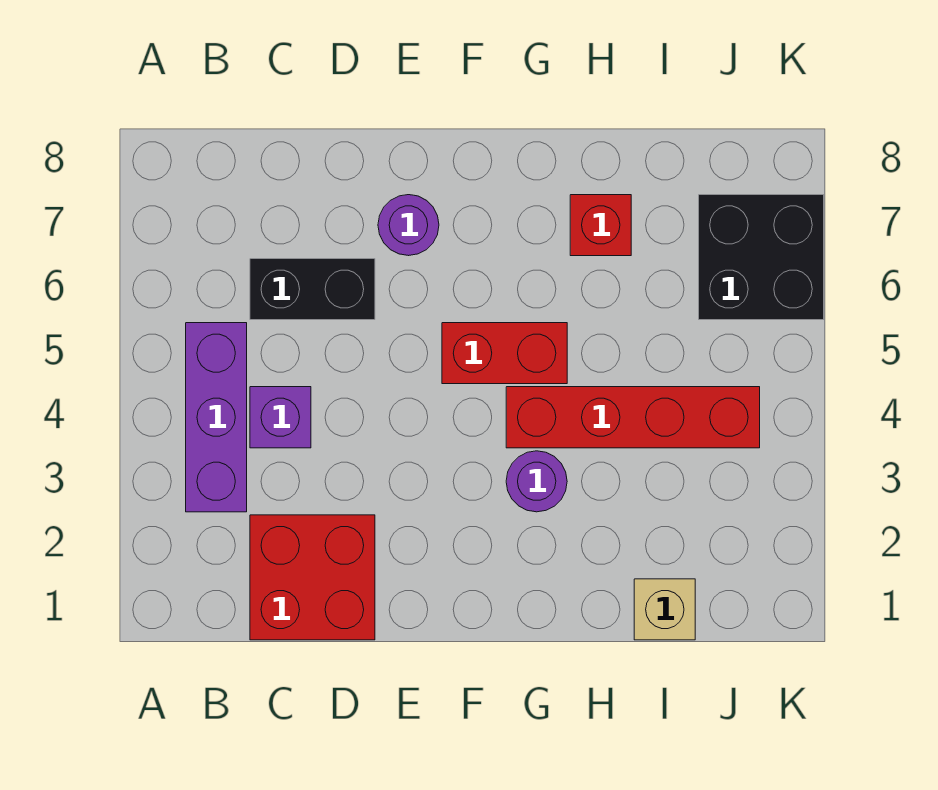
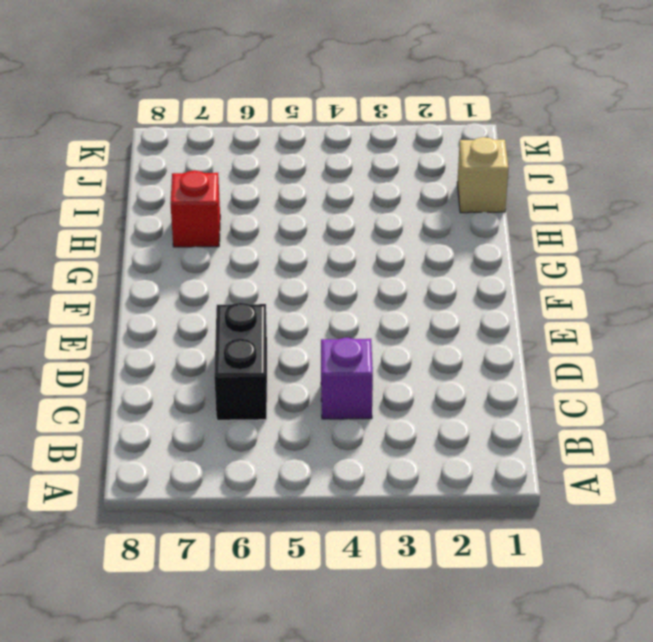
none -> purple 1x3 brick [186,323,247,512]
none -> red 2x2 brick [250,515,375,640]

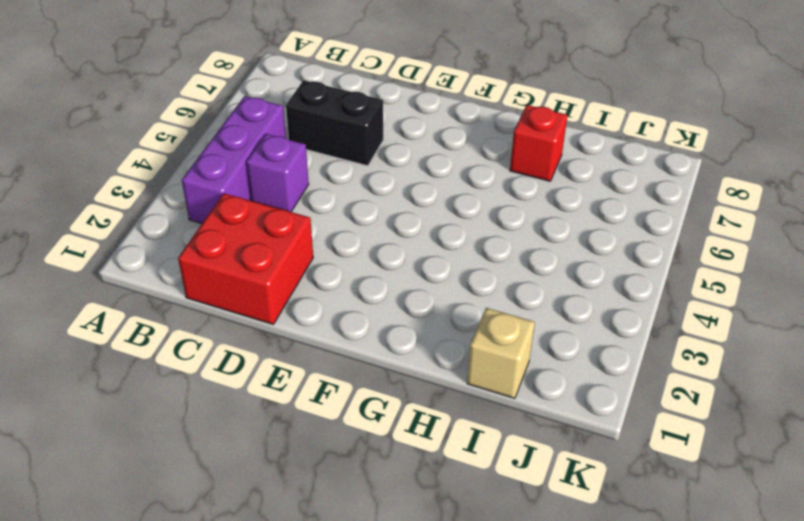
none -> purple 1x1 round brick [378,195,439,256]
none -> red 1x2 brick [442,323,567,384]

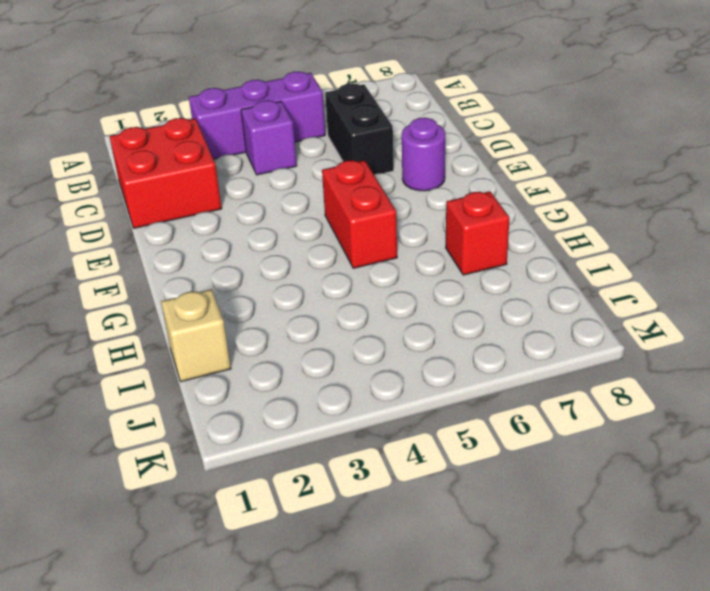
none -> purple 1x1 round brick [506,451,567,512]
none -> red 1x4 brick [506,387,760,448]

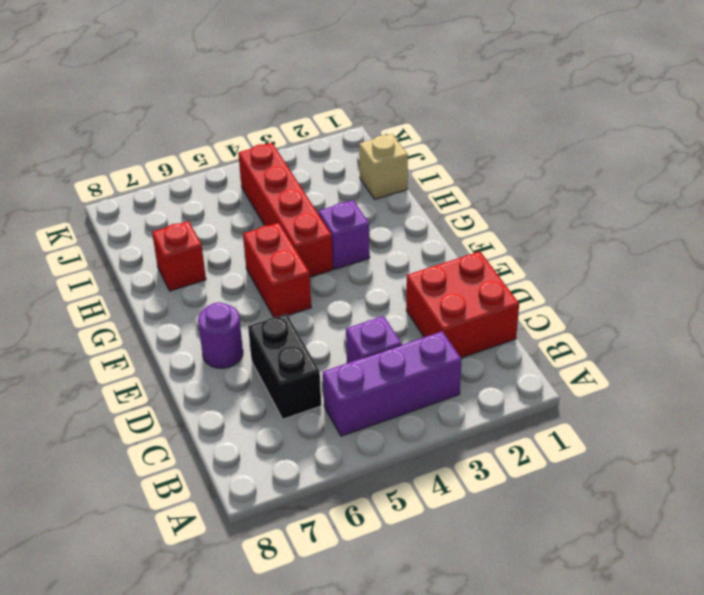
purple 1x1 brick [318,200,370,269] -> purple 1x1 round brick [506,451,567,512]
none -> black 2x2 brick [699,195,824,320]

